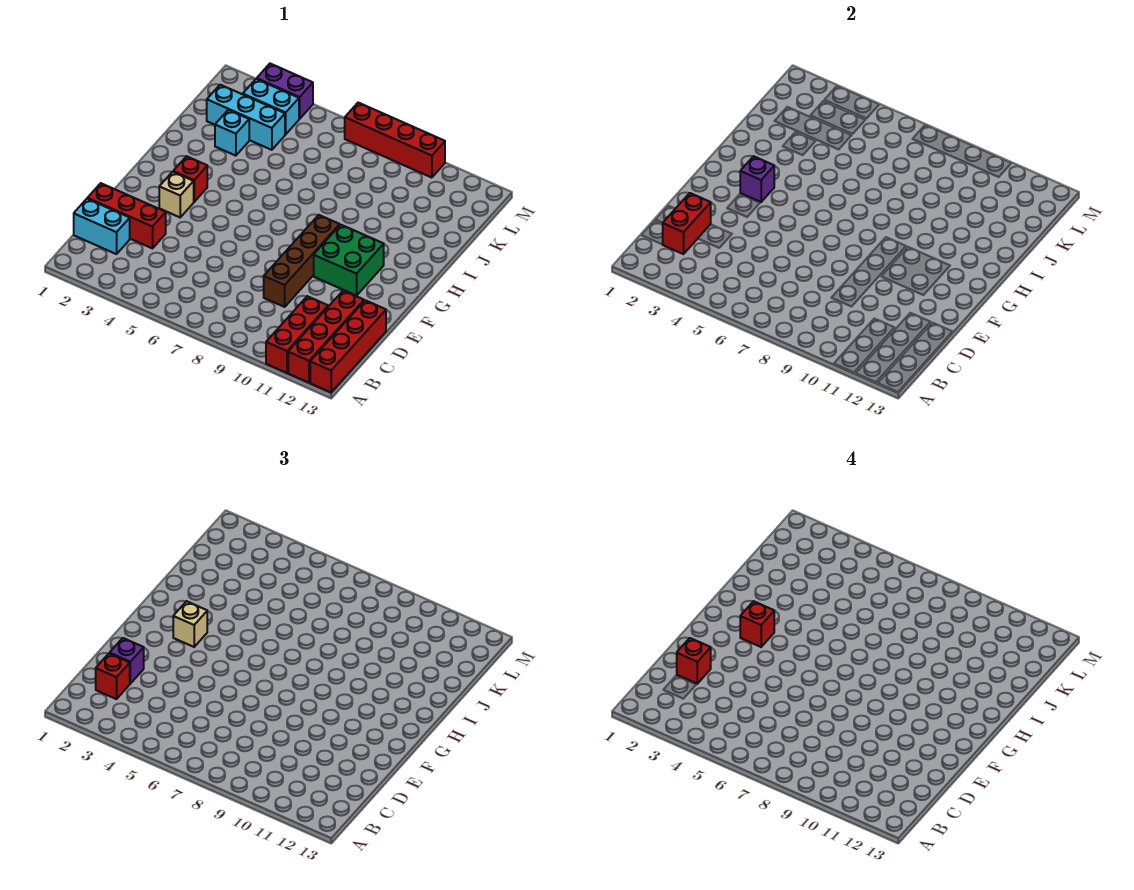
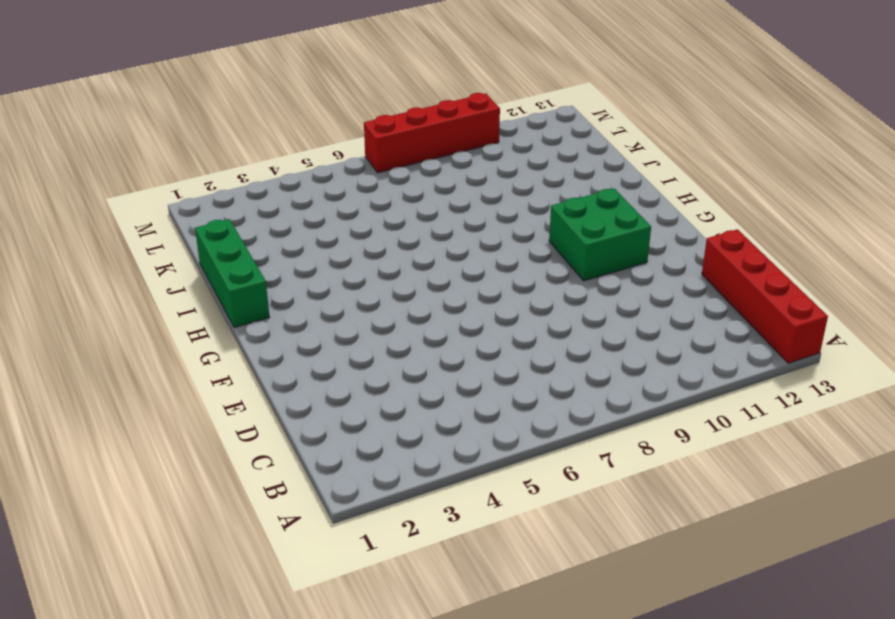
green 1x3 brick [195,219,270,328] -> none
none -> red 1x3 brick [266,296,328,373]
none -> red 1x4 brick [288,291,364,383]
none -> cyan 1x2 brick [74,199,130,254]

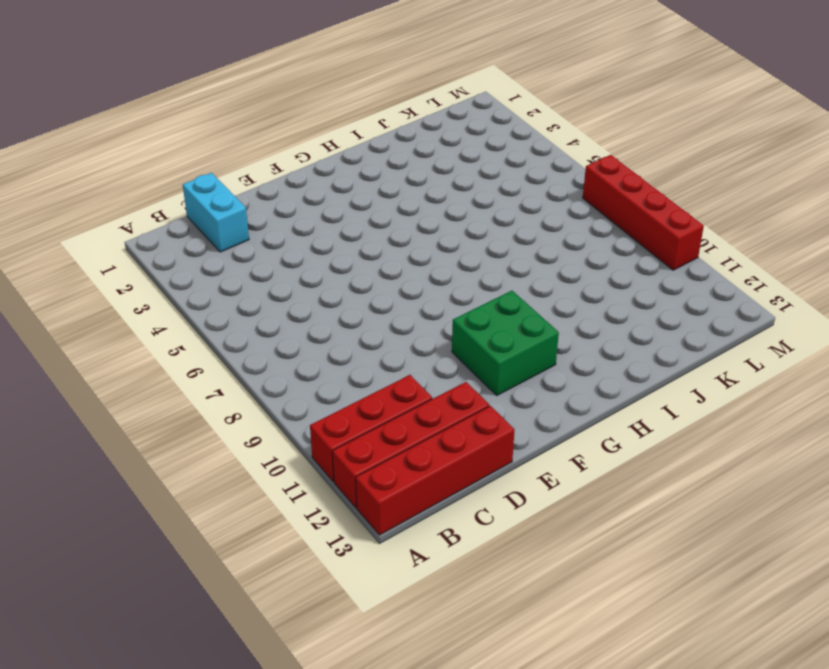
none -> red 1x3 brick [87,183,166,248]
none -> brown 1x4 brick [264,215,340,307]
none -> tan 1x1 brick [159,172,194,217]

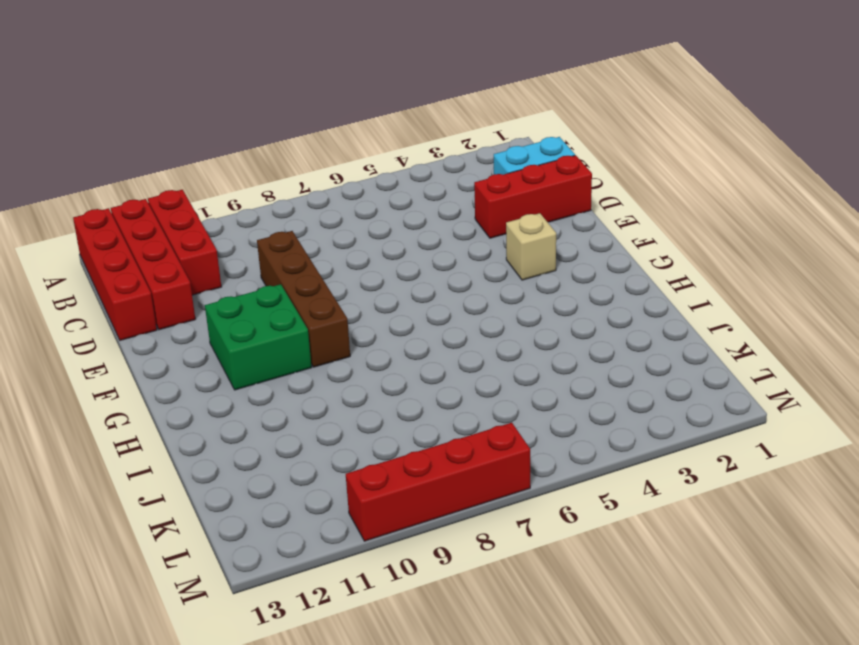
none -> red 1x1 brick [173,156,207,202]
none -> cyan 1x1 brick [215,110,249,156]
none -> cyan 1x3 brick [207,85,285,150]

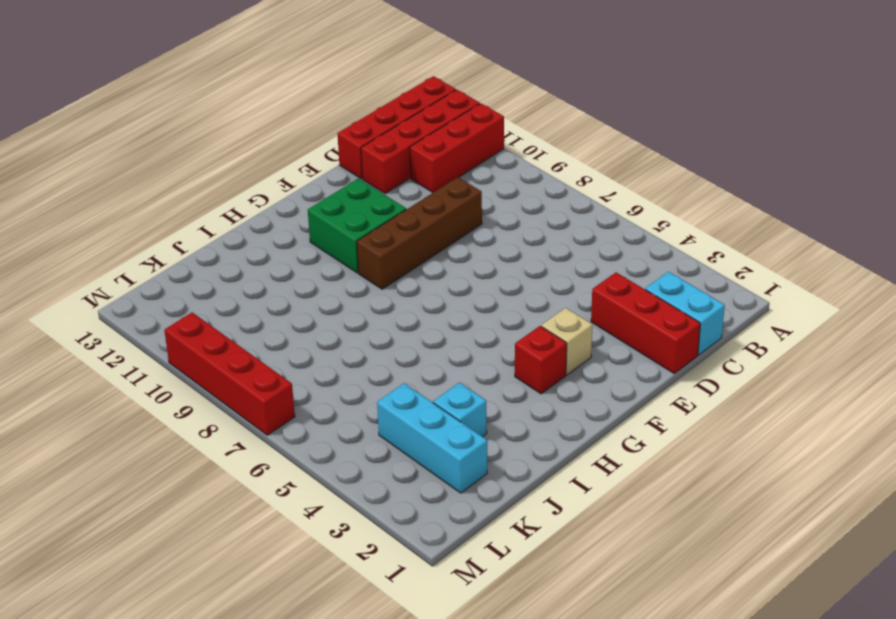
none -> cyan 1x2 brick [243,79,299,134]
none -> purple 1x2 brick [257,64,313,119]
none -> red 1x2 brick [662,193,711,254]

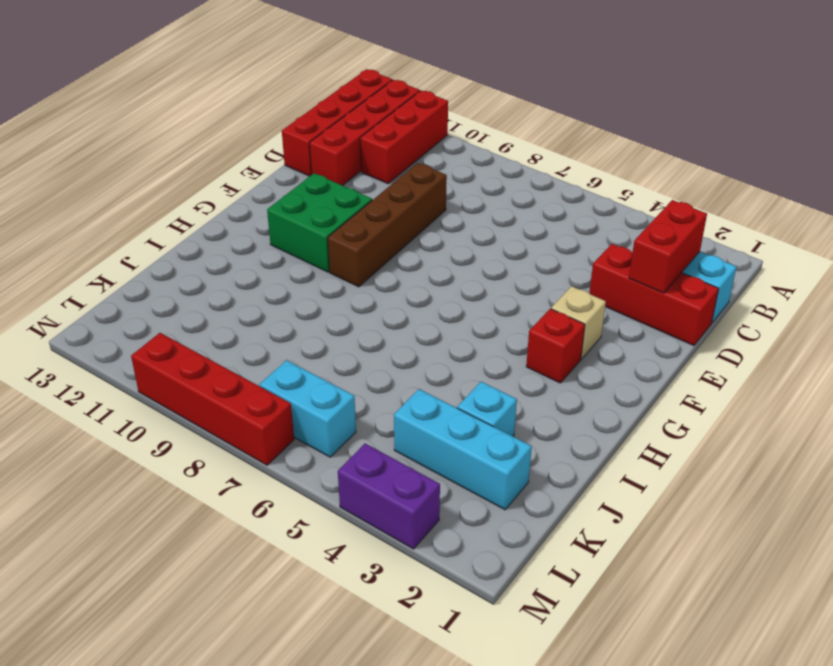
cyan 1x2 brick [259,360,356,457] -> cyan 1x2 brick moved to [243,79,299,134]
none -> purple 1x1 brick [740,156,774,202]
none -> red 1x1 brick [96,653,130,699]
none -> purple 1x1 brick [110,638,144,684]

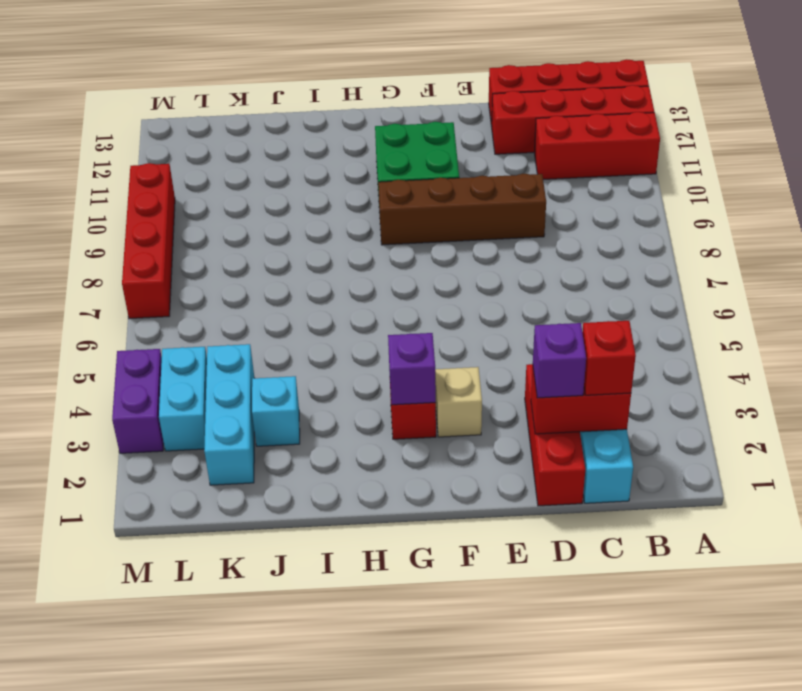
none -> tan 1x1 brick [173,601,207,647]
none -> red 1x1 brick [677,638,711,684]
none -> red 1x1 brick [740,601,774,647]

